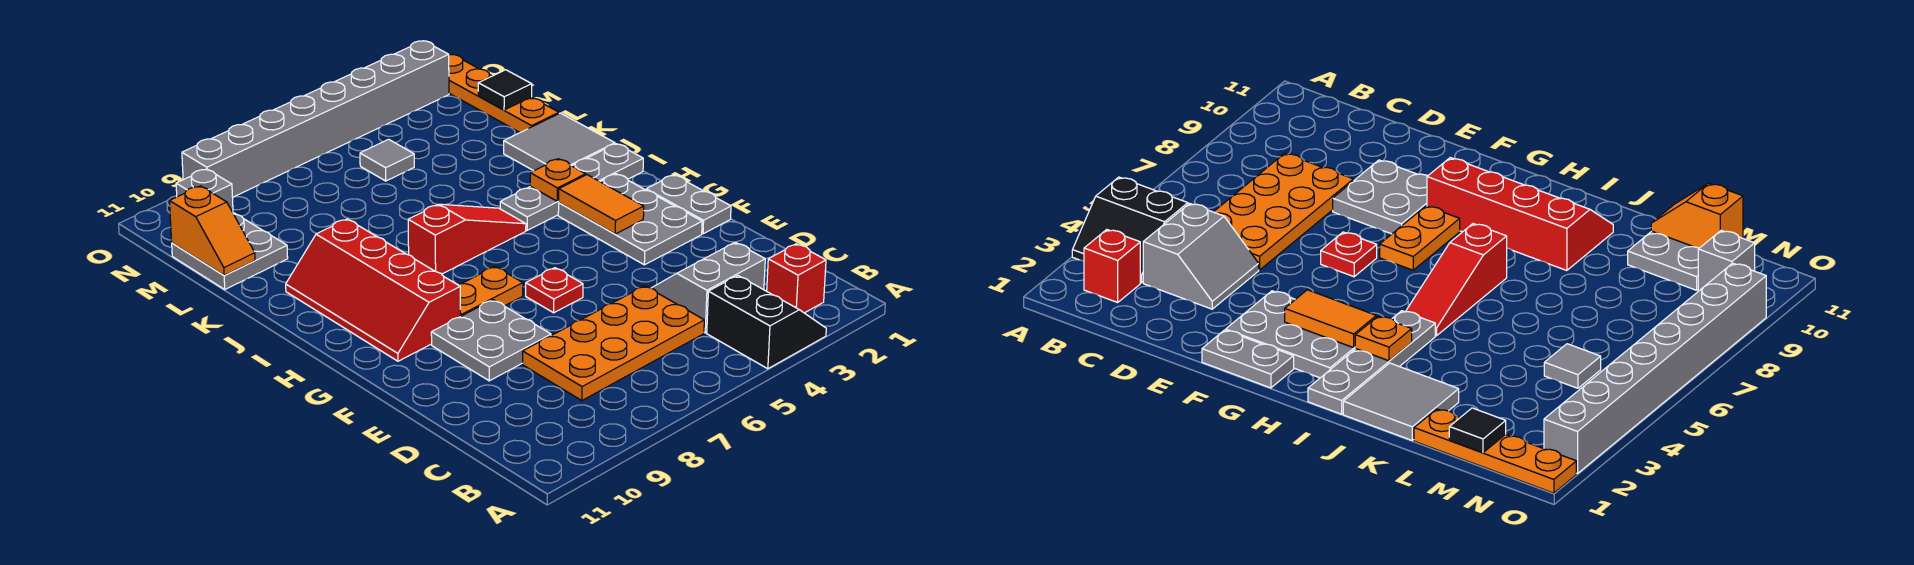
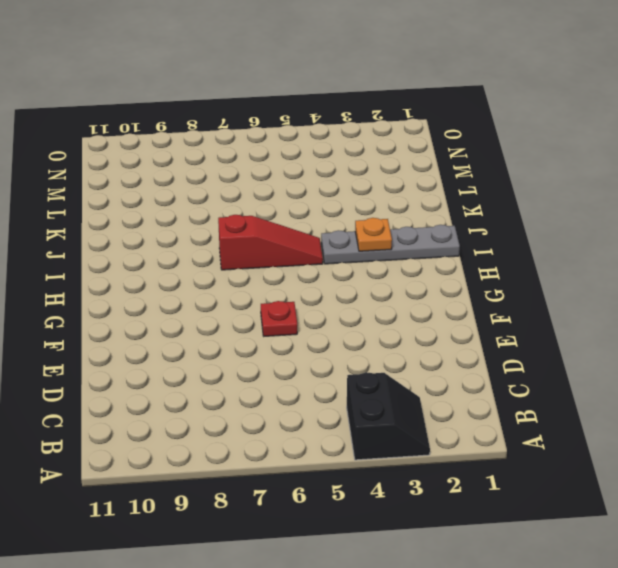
none -> red 1x1 brick [767,244,826,313]
none -> grey 2x2 slope [652,242,765,333]
none -> orange 2x4 plate [523,286,704,401]

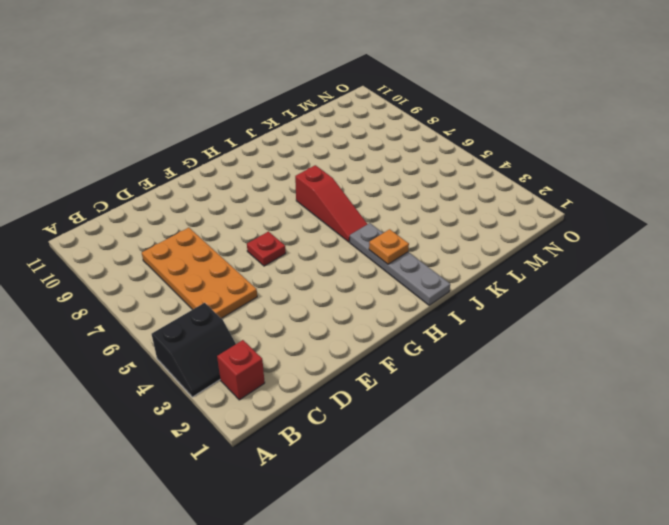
none -> grey 2x2 slope [652,242,765,333]
none -> grey 2x2 plate [431,300,551,381]
none -> grey 1x2 plate [646,175,731,234]

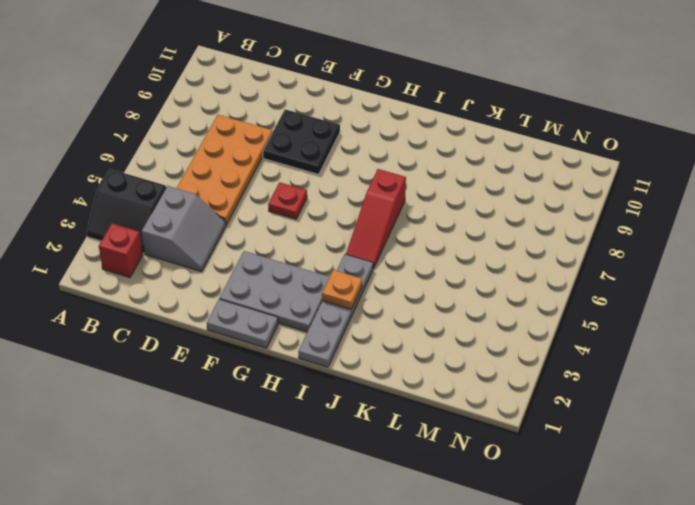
black 2x2 plate [263,109,340,174] -> grey 2x2 plate [431,300,551,381]
none -> orange 1x2 plate [458,267,523,316]
none -> red 2x4 slope [286,219,460,361]
none -> grey 2x2 tile [504,113,615,171]

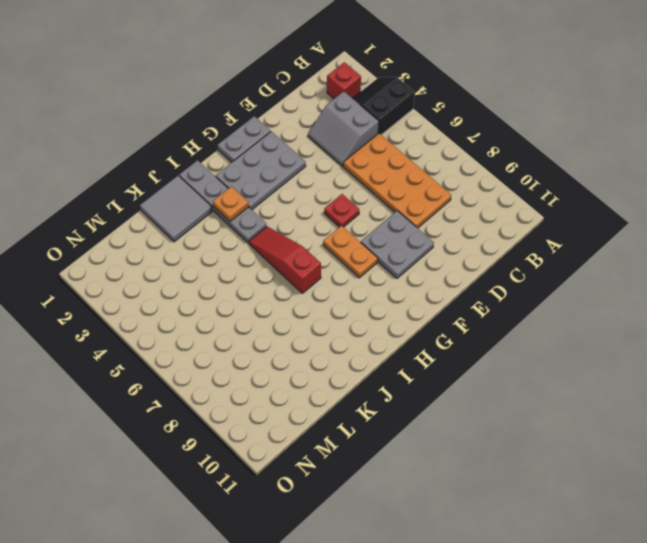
none -> red 2x4 slope [286,219,460,361]
none -> orange 1x4 plate [449,54,559,132]
none -> grey 2x2 plate [172,213,288,289]

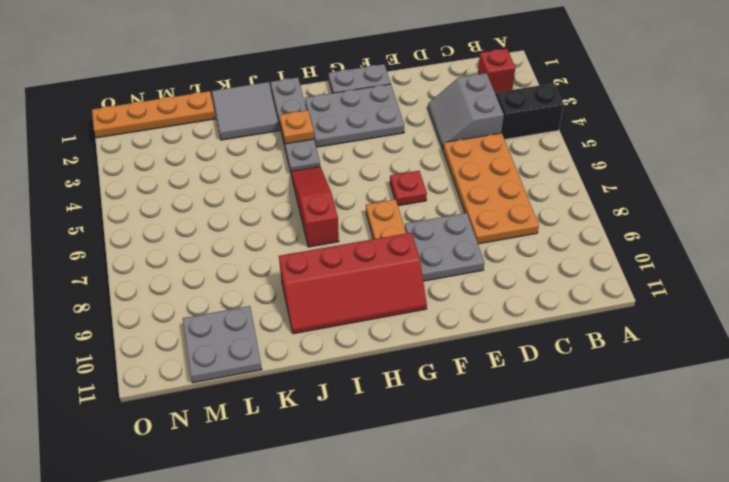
none -> grey 1x1 tile [360,139,414,181]
none -> grey 1x1 brick [176,169,233,212]
none -> grey 1x8 brick [182,41,449,197]

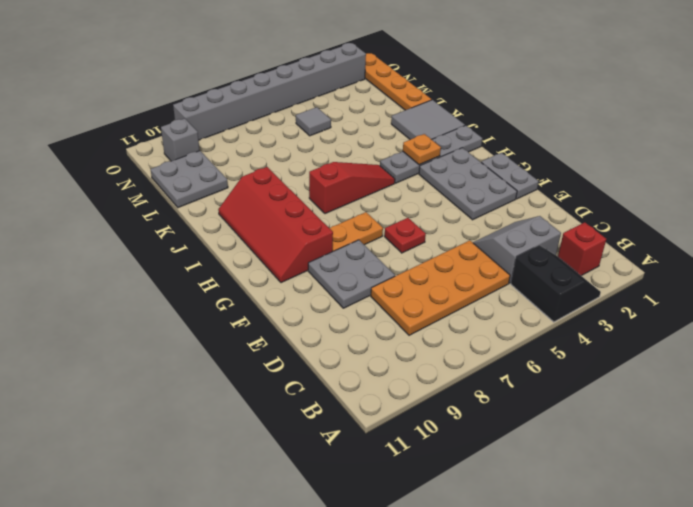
none -> orange 1x2 tile [559,175,644,234]
none -> orange 1x2 slope [170,186,255,275]
none -> black 1x1 tile [478,70,532,110]

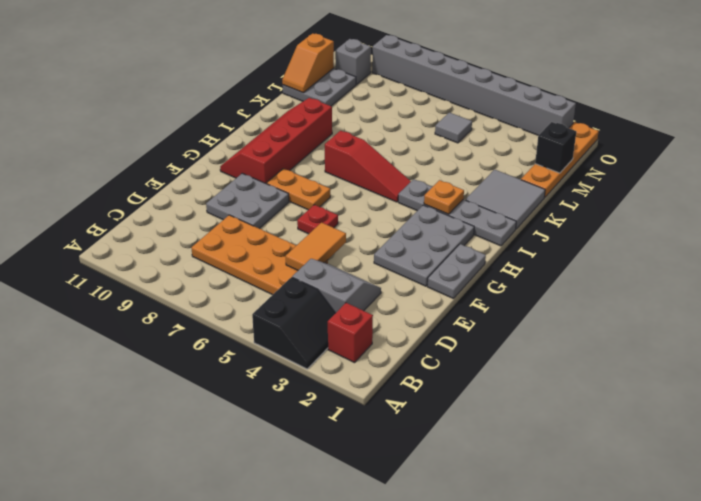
orange 1x2 tile [286,223,346,270] -> orange 1x2 tile moved to [559,175,644,234]
black 1x1 brick [535,122,576,173] -> black 1x1 tile [478,70,532,110]

